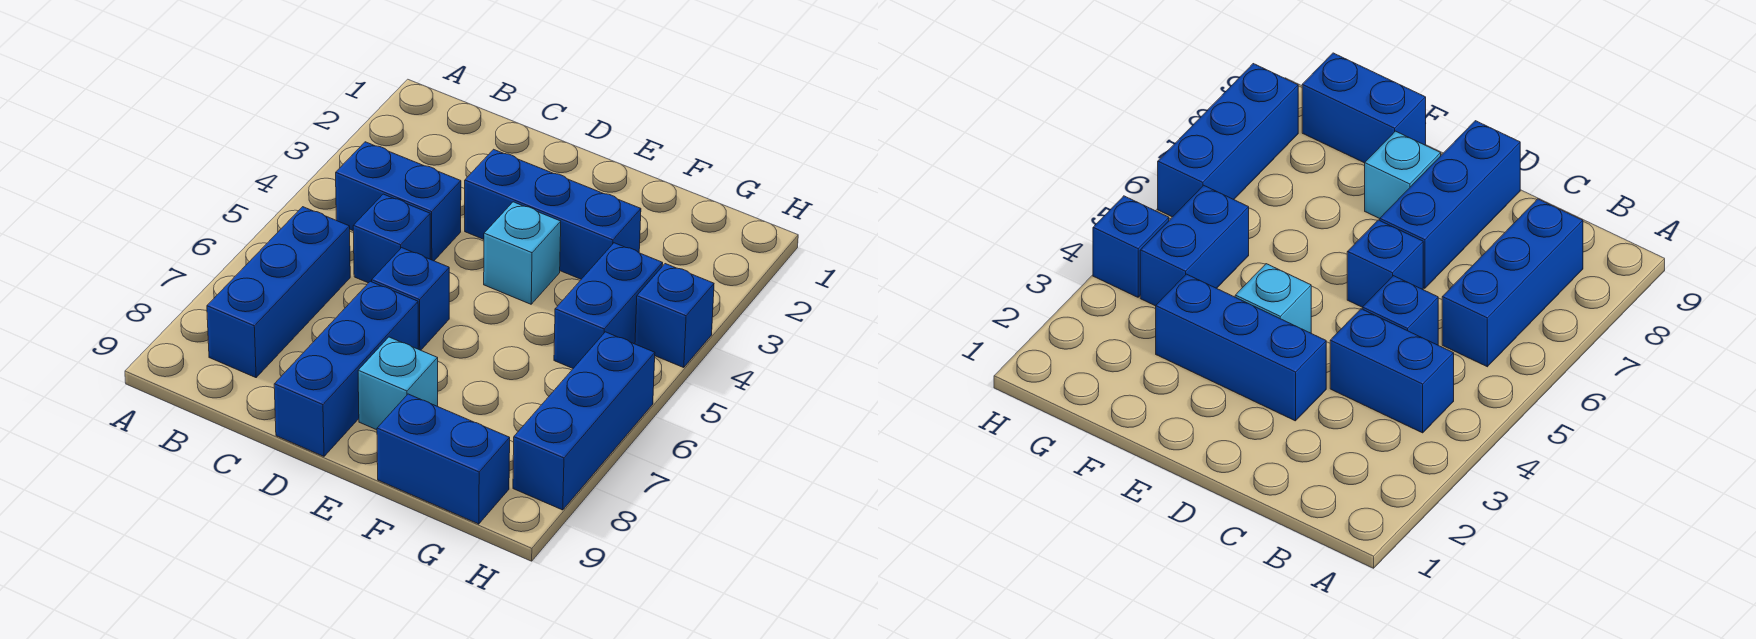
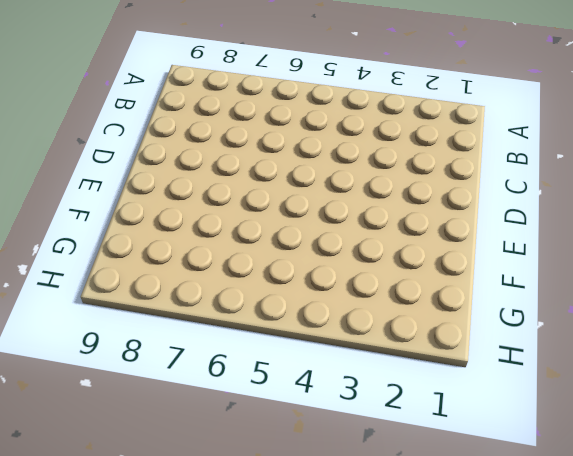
none -> blue 1x2 brick [336,142,461,261]
none -> blue 1x3 brick [207,207,350,378]
none -> blue 1x1 brick [353,194,430,283]

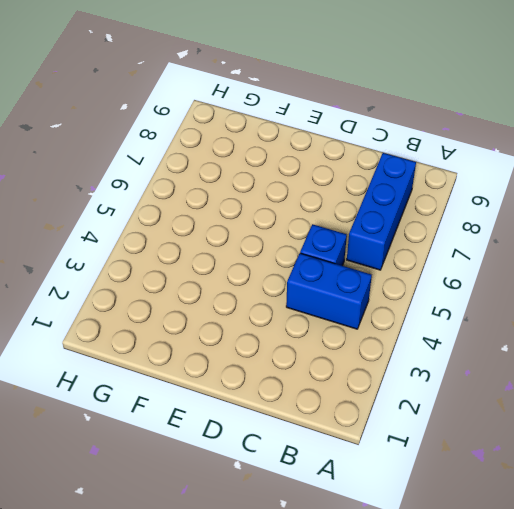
none -> blue 1x3 brick [465,149,641,279]
none -> blue 1x1 brick [372,248,449,350]
none -> blue 1x3 brick [274,281,418,456]

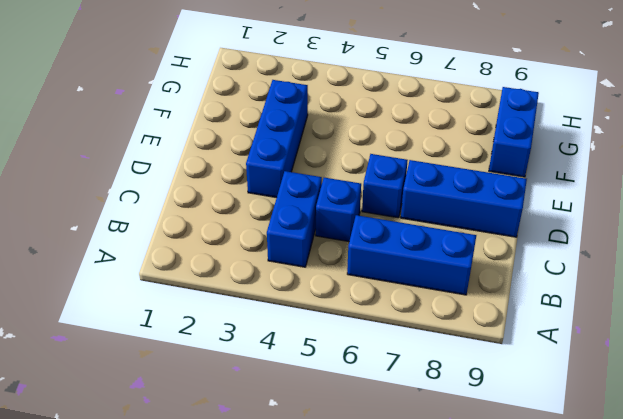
none -> cyan 1x1 brick [484,202,561,304]
none -> cyan 1x1 brick [358,337,438,430]
none -> blue 1x2 brick [554,243,663,368]

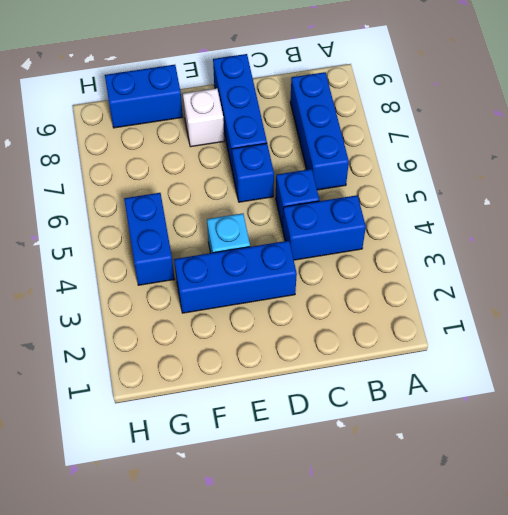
white 1x1 brick [183,88,224,147] -> cyan 1x1 brick [358,337,438,430]
none -> blue 1x1 brick [635,264,714,368]
none -> blue 1x3 brick [513,332,655,510]

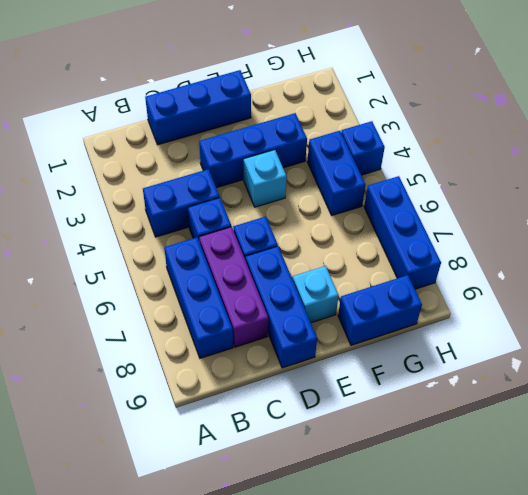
blue 1x3 brick [145,70,251,145] -> none
purple 1x3 brick [199,227,268,347] -> none

